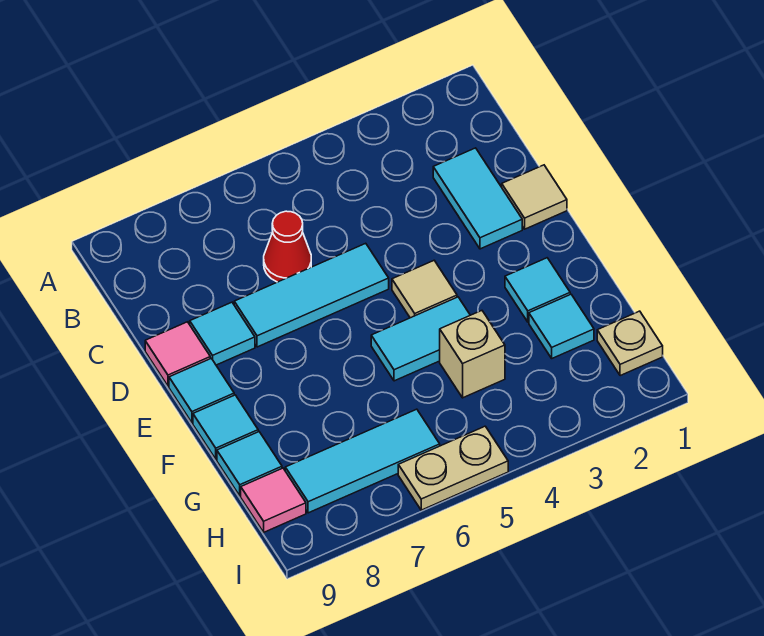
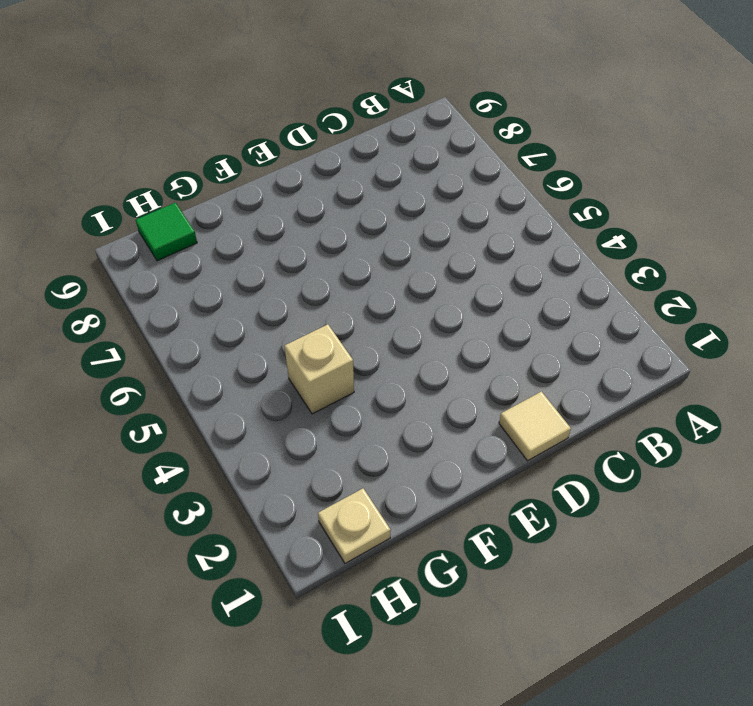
green 1x1 tile [136,203,197,261] -> pink 1x1 tile [241,468,306,532]
none -> cyan 1x2 tile [433,148,522,249]
none -> red 1x1 cone [264,211,311,282]
none -> cyan 1x3 tile [234,243,389,347]

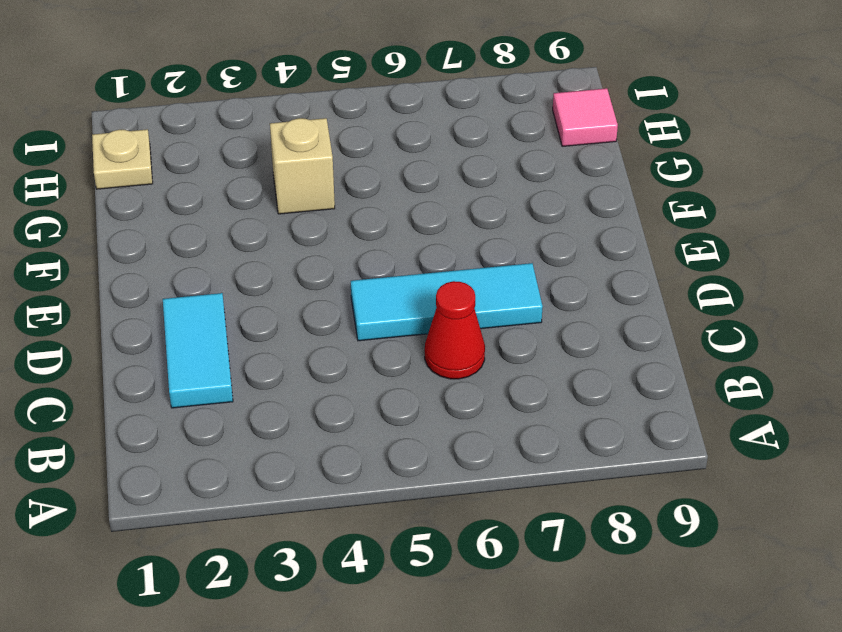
none -> tan 1x1 tile [502,165,567,229]
none -> cyan 1x1 tile [190,302,255,365]
none -> pink 1x1 tile [145,322,210,386]

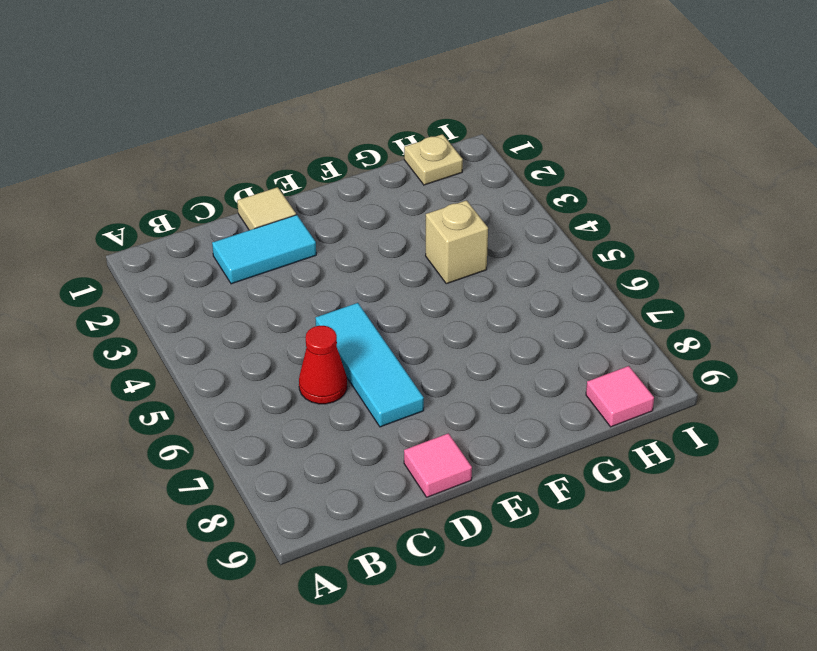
none -> cyan 1x1 tile [190,302,255,365]
none -> tan 1x1 tile [392,261,457,318]
none -> cyan 1x1 tile [169,358,234,423]

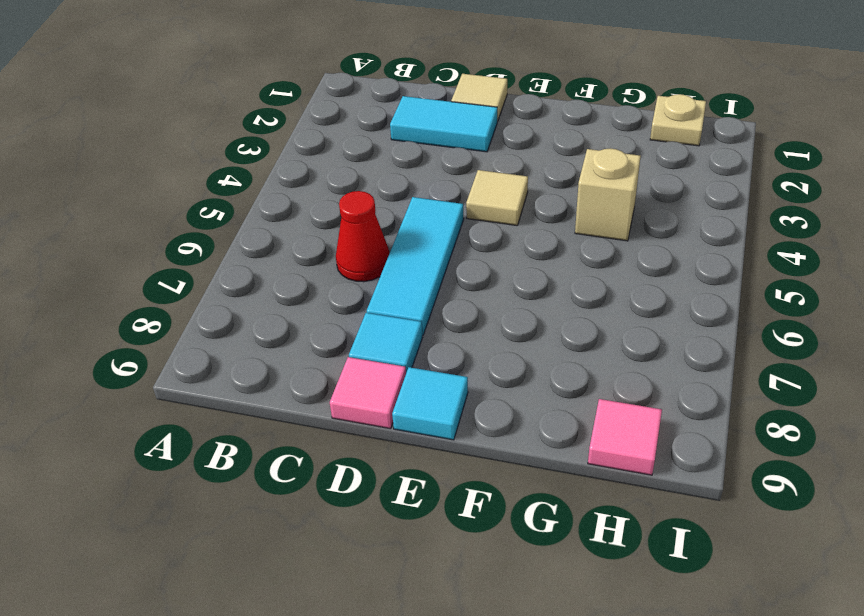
none -> cyan 1x1 tile [505,258,570,322]
none -> cyan 1x2 tile [371,297,470,381]
none -> cyan 1x1 tile [193,395,258,459]

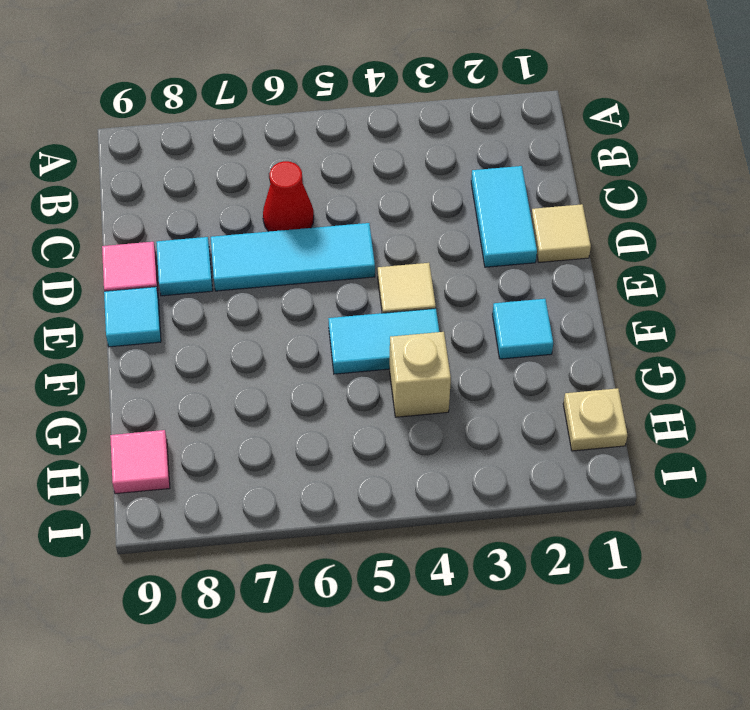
none -> cyan 1x1 tile [193,395,258,459]
none -> cyan 1x1 tile [529,294,594,358]
none -> cyan 1x1 tile [217,432,282,496]

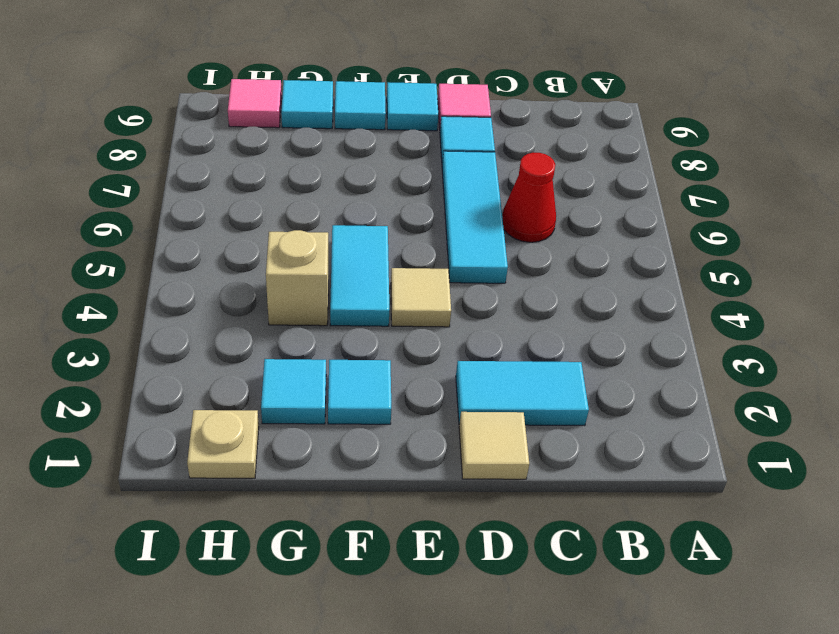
none -> cyan 1x3 tile [285,409,440,513]
none -> tan 1x2 plate [398,426,508,510]

